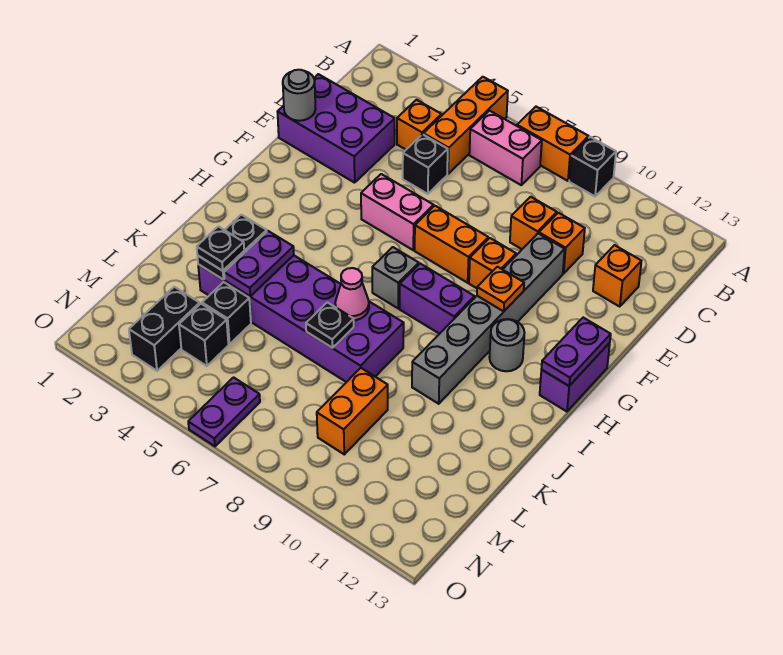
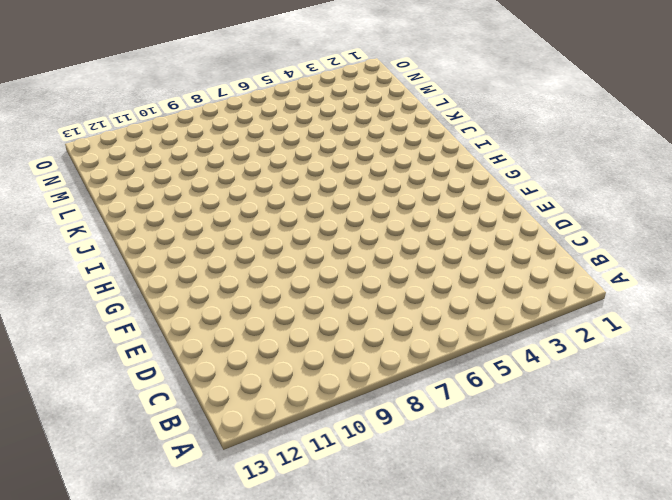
none -> orange 1x3 brick [423,77,508,174]
none -> orange 1x2 brick [517,107,589,181]
none -> black 1x1 brick [569,137,616,196]
none -> pink 1x2 brick [469,111,542,185]

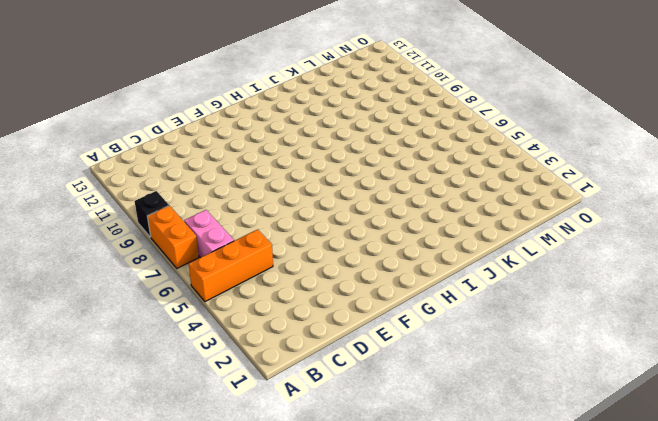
none -> orange 1x1 brick [397,100,441,149]
none -> purple 2x3 brick [277,74,395,183]
none -> black 1x1 brick [403,134,448,194]
none -> orange 1x1 brick [510,197,557,249]

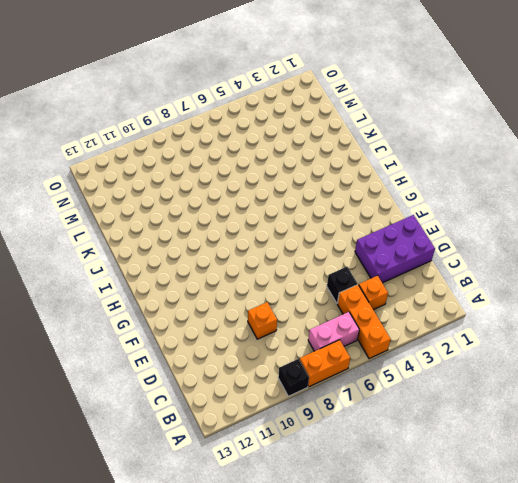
none -> orange 1x1 brick [539,213,585,274]
none -> orange 1x1 brick [593,245,641,307]
none -> grey 1x6 brick [412,234,565,404]
none -> pink 1x2 brick [361,174,434,250]

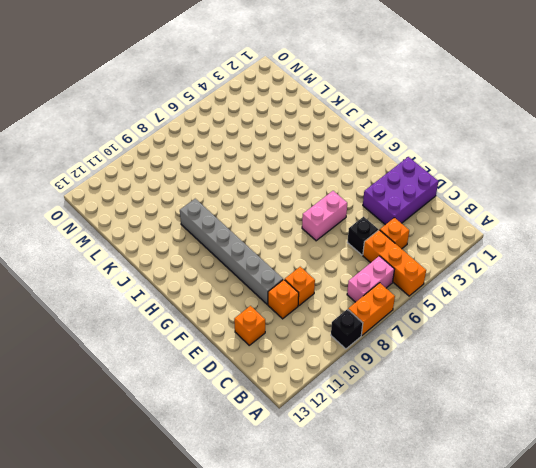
none -> orange 1x2 brick [415,206,488,283]
none -> orange 1x1 brick [469,238,516,288]
none -> purple 1x2 brick [540,343,610,412]
none -> grey 1x1 brick [372,247,419,308]

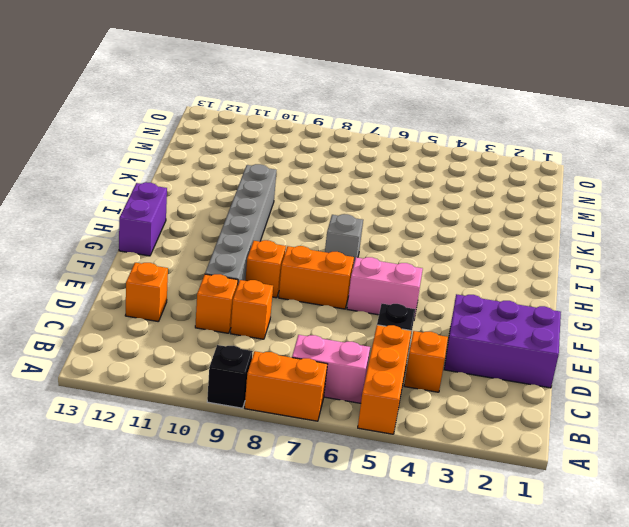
none -> purple 1x2 brick [400,264,474,334]
none -> grey 1x1 round brick [489,319,524,371]
none -> purple 2x6 brick [198,255,404,382]
none -> black 1x1 brick [202,282,251,344]

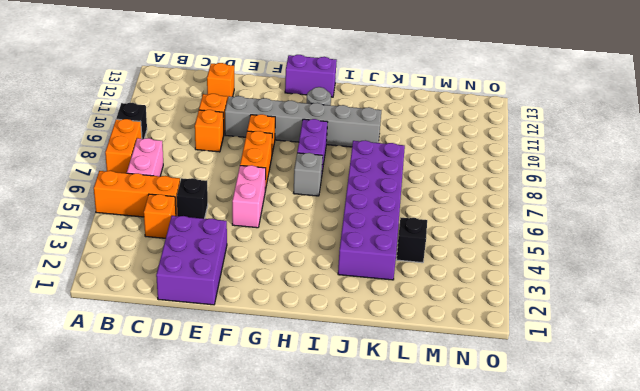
none -> orange 1x2 brick [317,368,388,454]
none -> black 1x2 brick [129,287,200,371]
none -> black 1x1 brick [179,304,228,366]
none -> purple 1x2 plate [188,377,260,446]

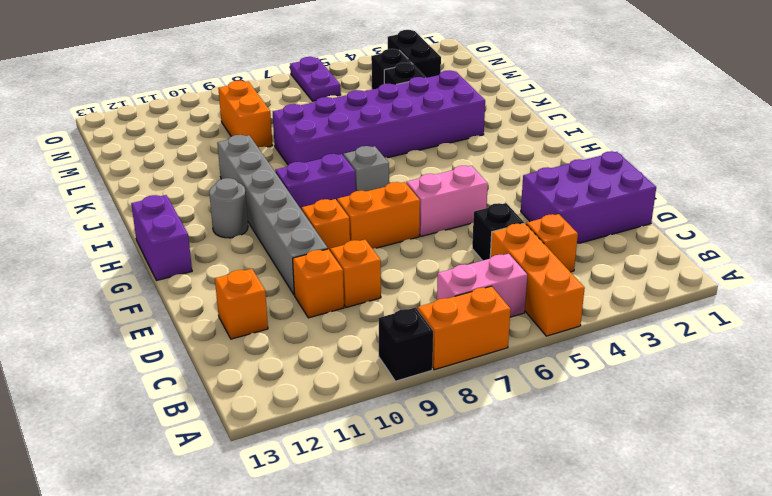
none -> grey 1x1 round brick [283,70,316,121]
none -> orange 1x1 plate [477,267,524,312]
none -> purple 1x2 plate [541,318,611,386]
none -> black 1x2 plate [197,215,267,279]

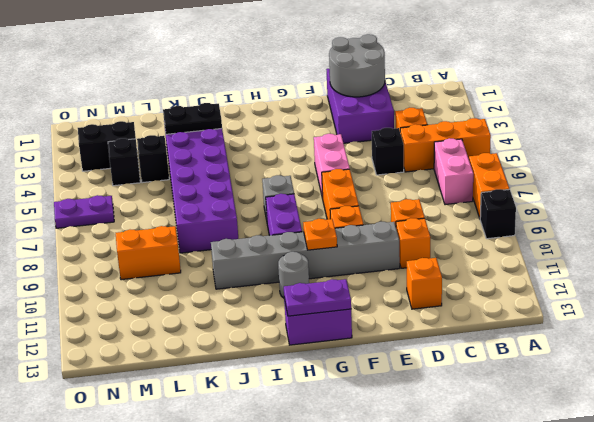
grey 2x2 round brick [329,34,385,97] -> grey 1x1 round brick [283,70,316,121]
none -> purple 1x2 plate [224,231,294,296]
none -> pink 1x1 cone [335,268,369,320]
none -> black 1x1 plate [306,302,354,348]
none -> black 1x1 plate [197,226,244,271]

